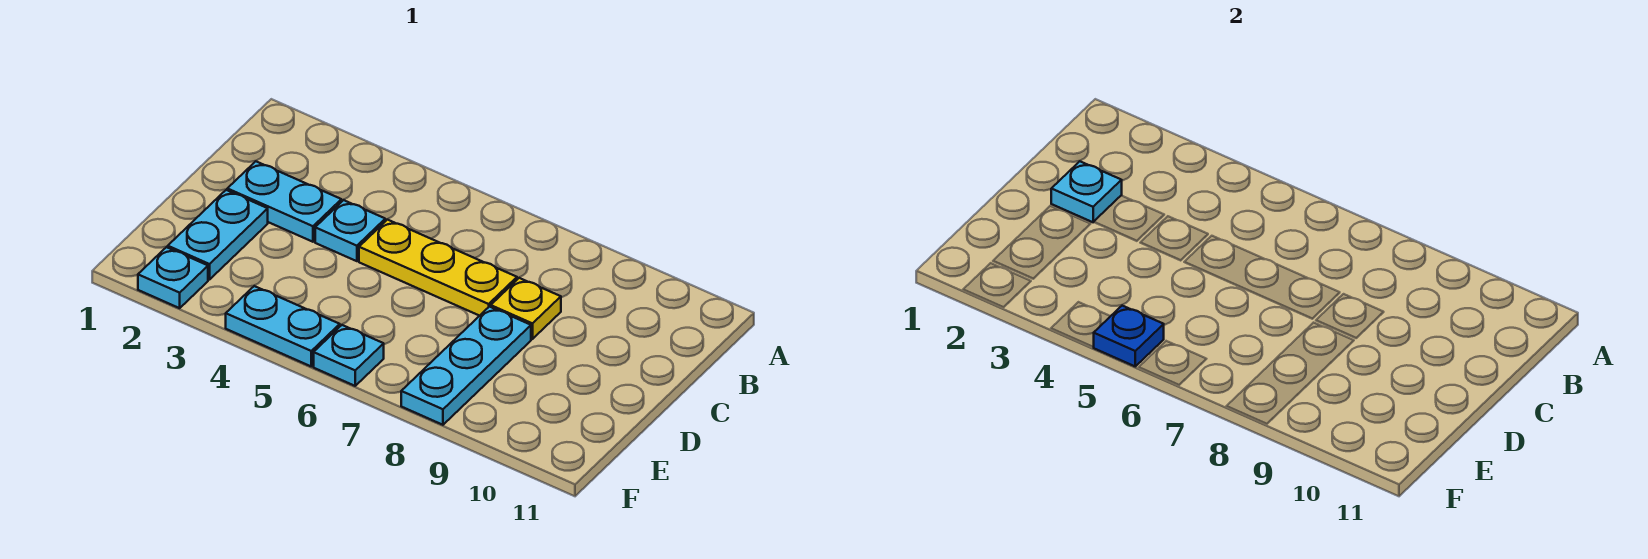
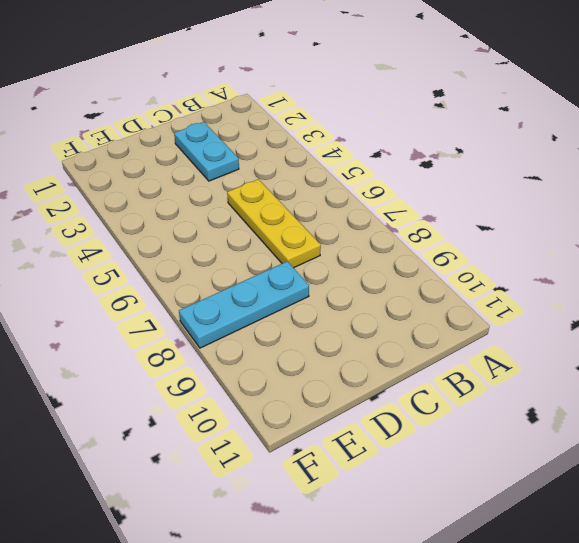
none -> cyan 1x1 plate [315,200,385,261]
none -> yellow 1x1 plate [491,278,561,339]

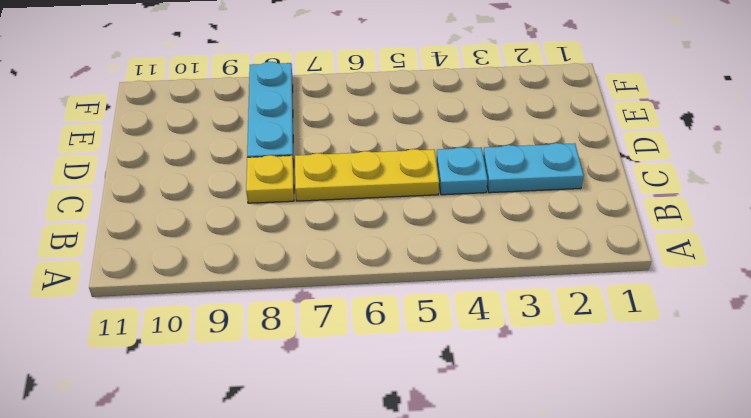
none -> cyan 1x2 plate [168,190,268,280]
none -> cyan 1x1 plate [138,247,208,308]

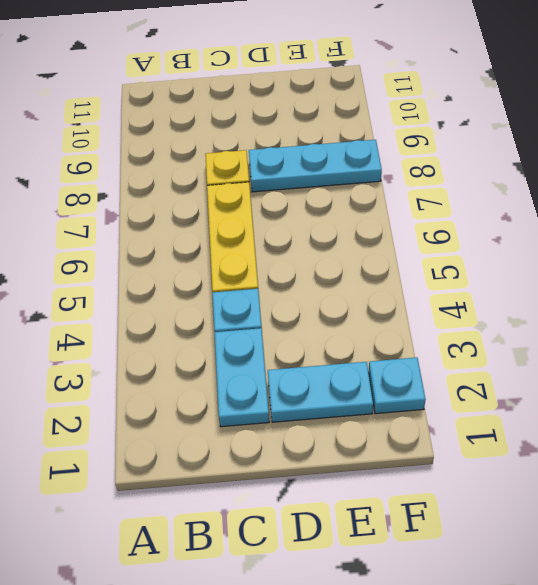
none -> cyan 1x2 plate [226,286,340,366]
none -> cyan 1x1 plate [314,325,384,386]

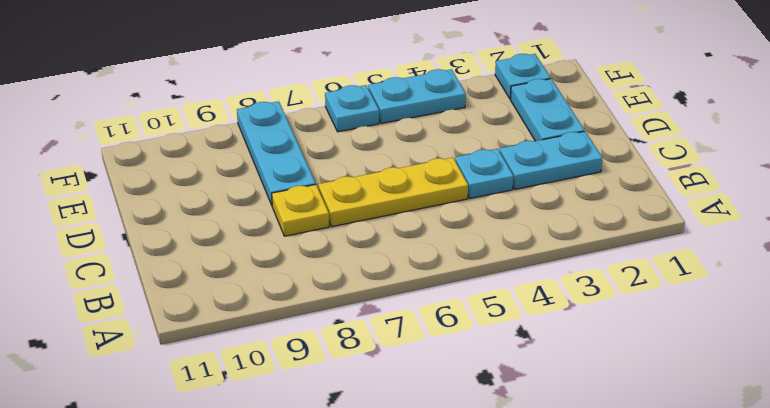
none -> cyan 1x1 plate [1051,161,1122,222]
none -> blue 1x1 plate [1094,306,1164,366]

